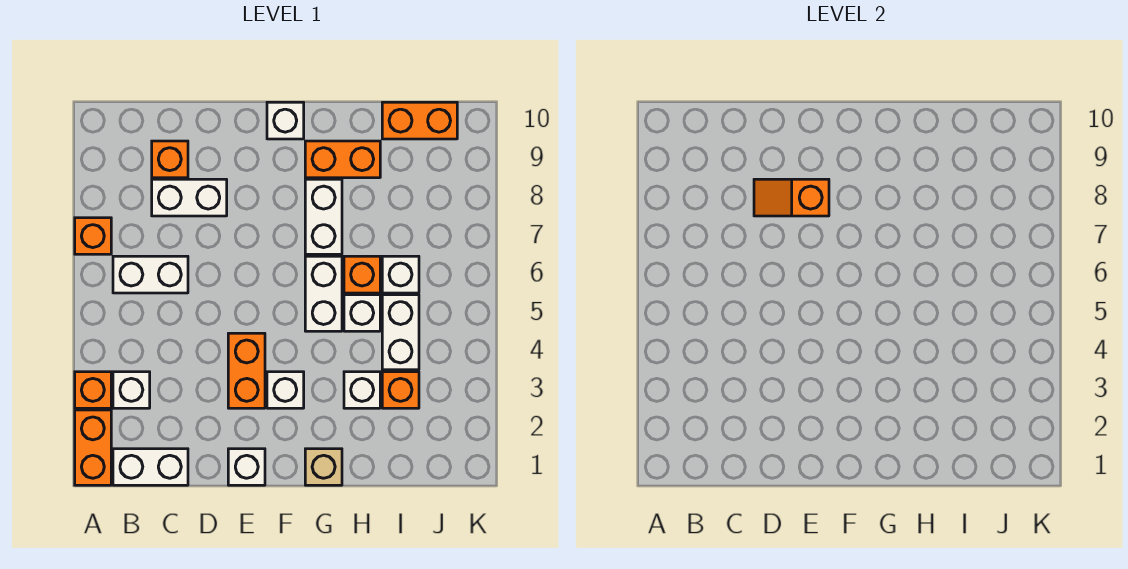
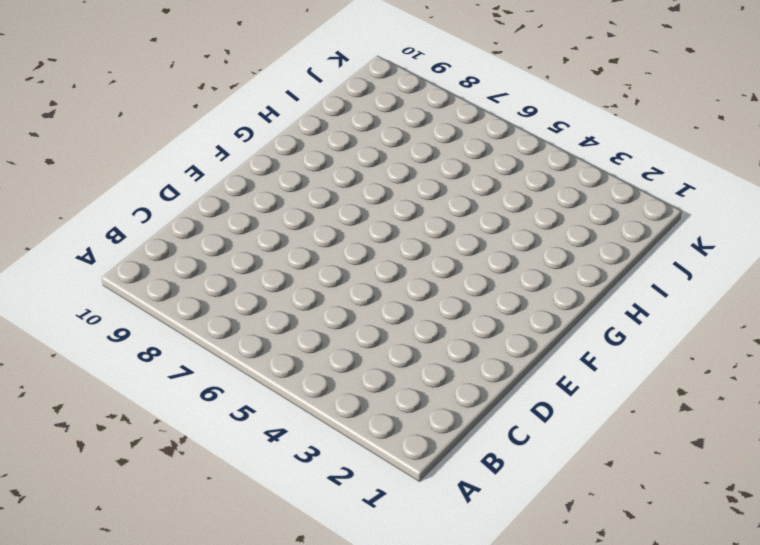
none -> orange 1x2 brick [75,410,111,485]
none -> orange 1x1 brick [75,372,111,408]
none -> orange 1x1 brick [75,218,111,254]

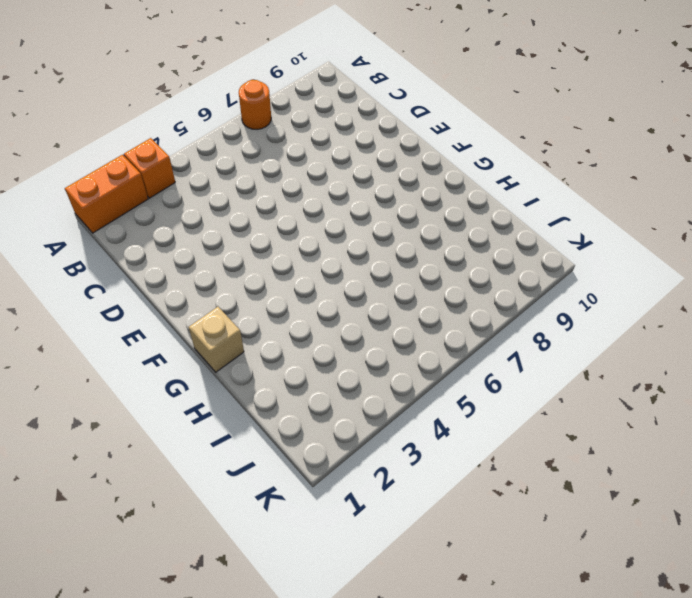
orange 1x1 round brick [239,80,271,129] -> orange 1x1 brick [75,218,111,254]
none -> white 1x2 brick [113,449,188,485]
none -> white 1x1 brick [113,372,150,408]
none -> white 1x2 brick [113,256,188,293]

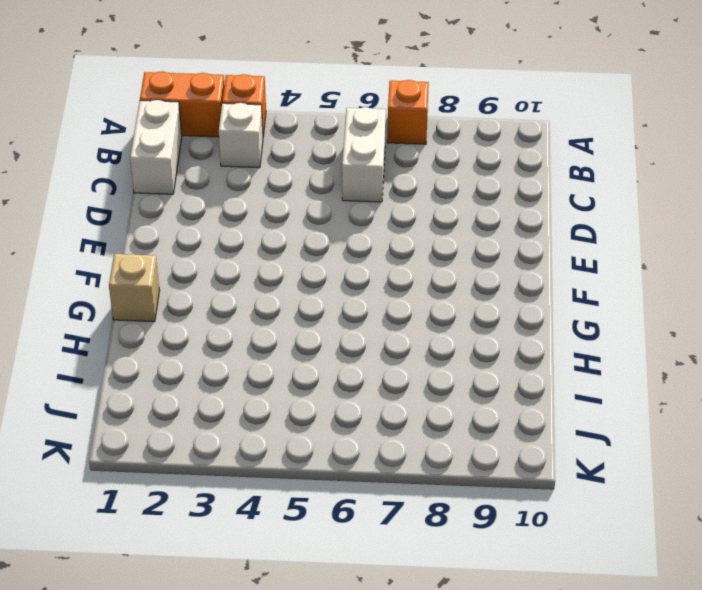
none -> white 1x2 brick [152,179,227,216]
none -> orange 1x1 brick [152,141,188,178]
none -> white 1x1 brick [228,449,265,485]

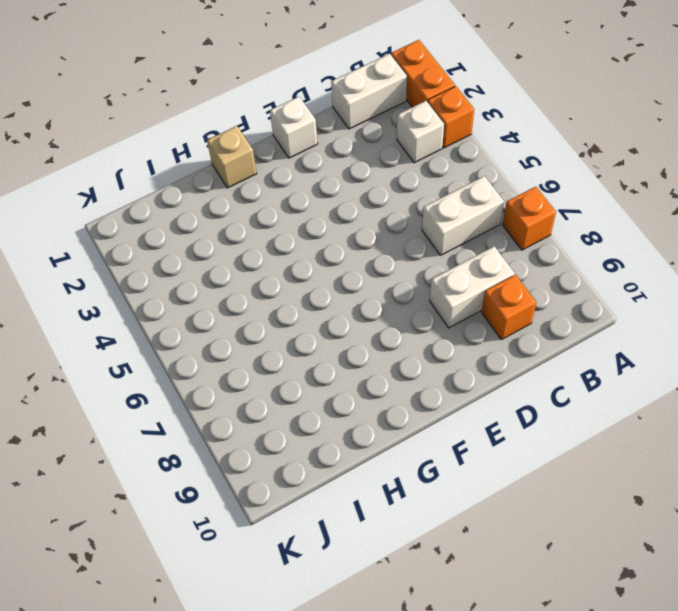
none -> orange 1x2 brick [228,333,265,408]
none -> white 1x1 brick [267,372,304,408]
none -> white 1x1 brick [267,102,304,139]

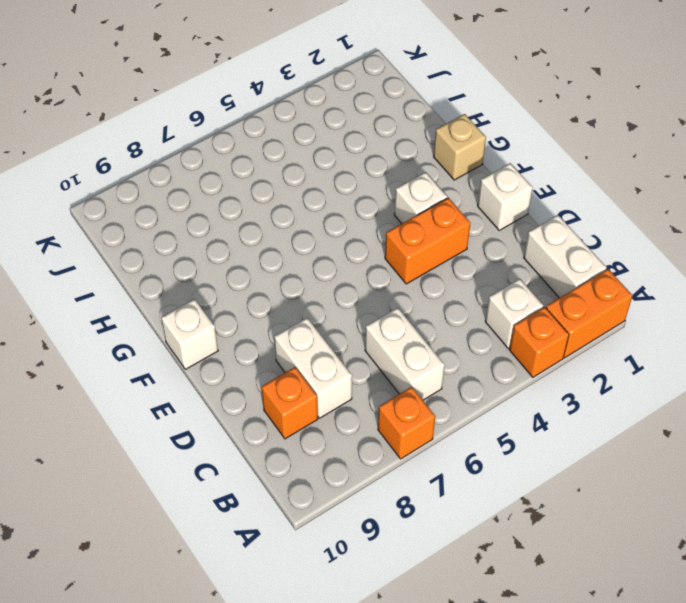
none -> white 1x2 brick [305,256,342,331]
none -> white 1x2 brick [305,179,342,254]
none -> orange 1x2 brick [305,141,380,178]

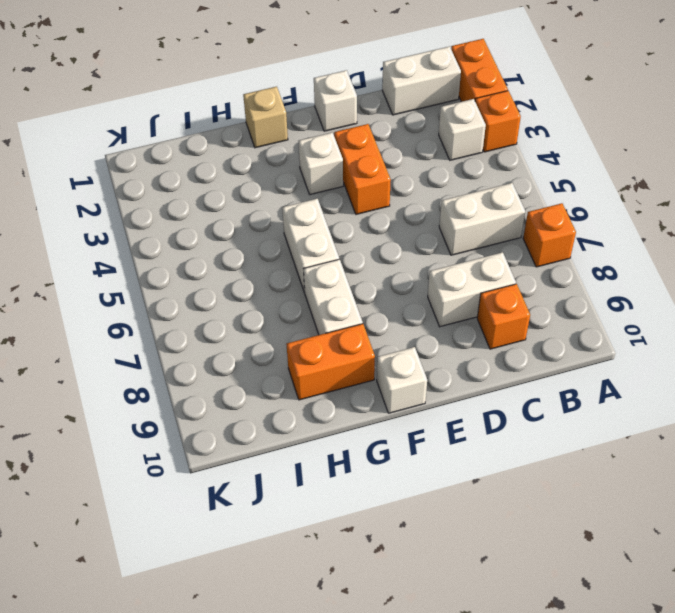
none -> white 1x1 brick [344,372,380,408]
none -> white 1x1 brick [344,295,380,331]
none -> orange 1x1 brick [344,256,380,293]

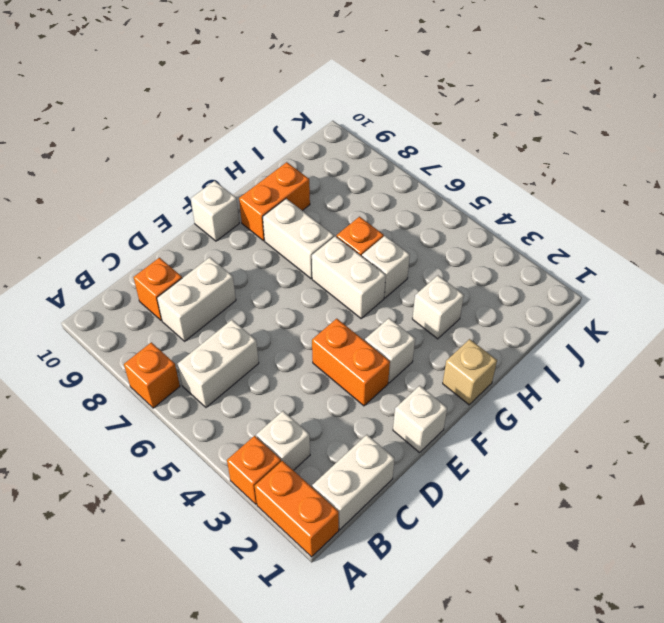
none -> orange 1x1 brick [382,372,419,408]
none -> white 1x2 brick [382,295,419,370]
none -> white 1x1 brick [382,256,419,293]

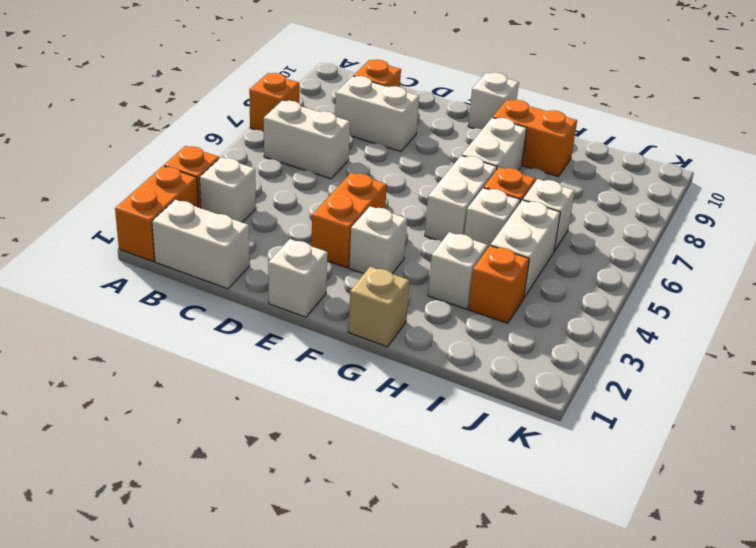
none -> orange 1x2 brick [382,102,457,139]
none -> orange 1x2 slope [754,179,829,216]

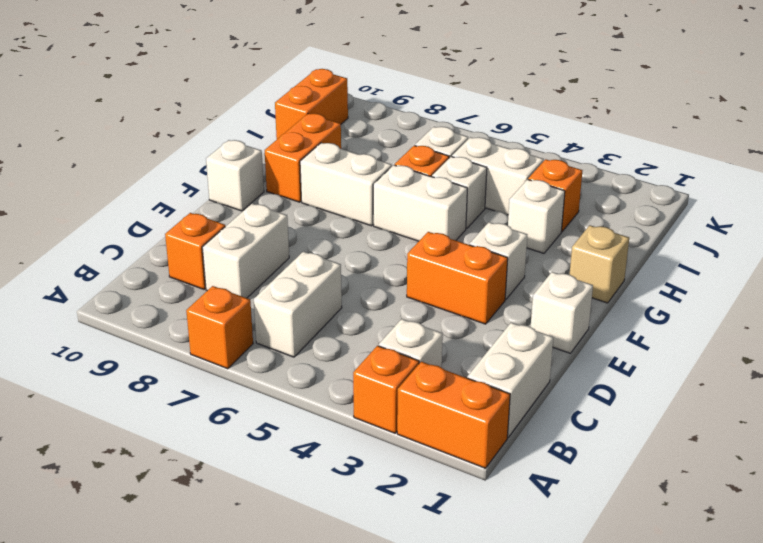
none -> orange 1x2 slope [754,179,829,216]

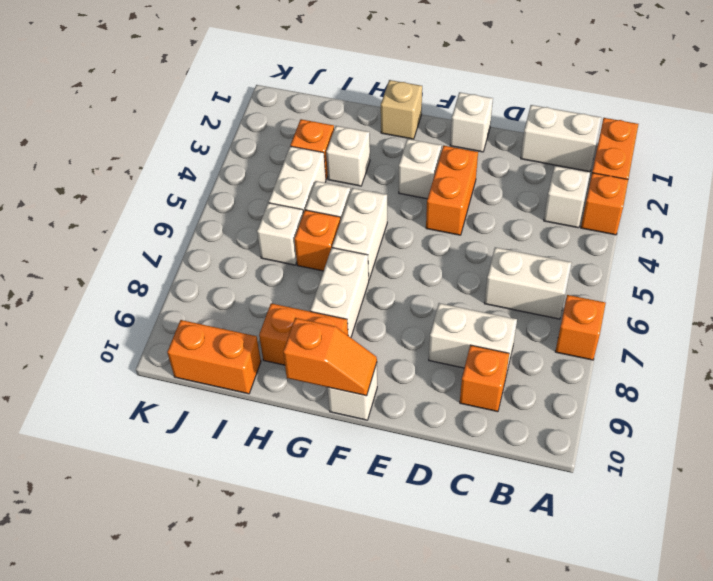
orange 1x2 slope [283,318,377,396] -> orange 1x2 slope moved to [754,179,829,216]

